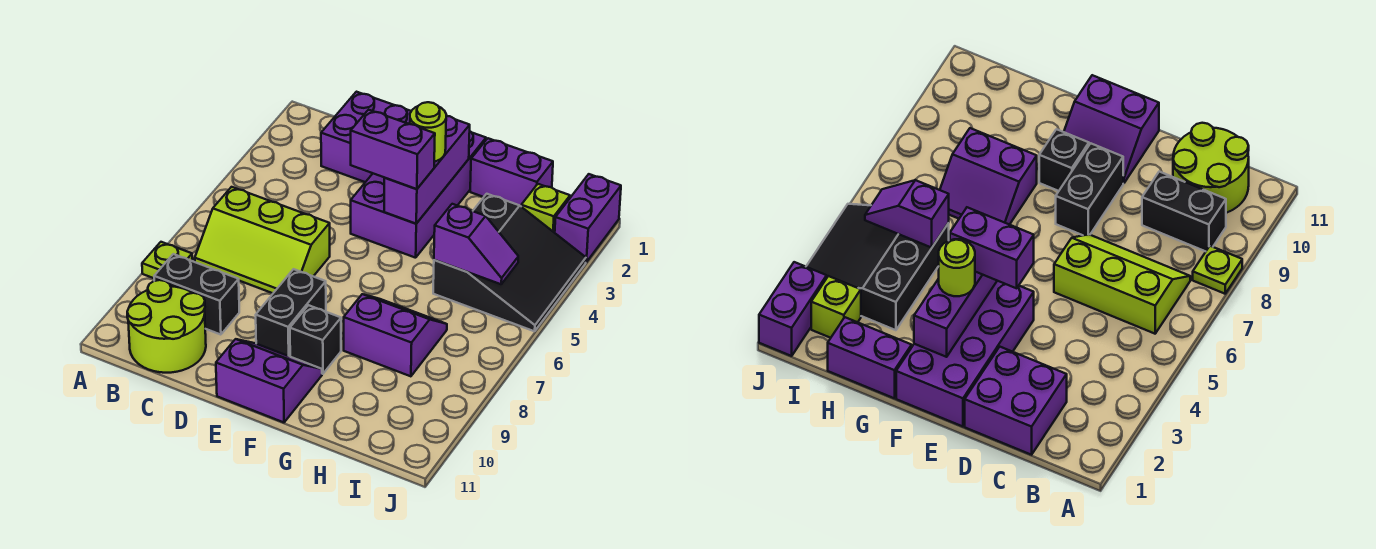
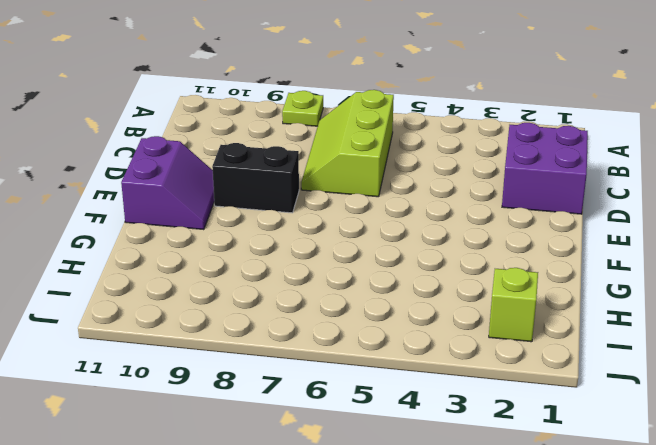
none -> black 1x2 brick [154,254,239,335]
none -> lime 2x2 round brick [127,280,206,373]
none -> purple 2x4 brick [351,132,486,258]

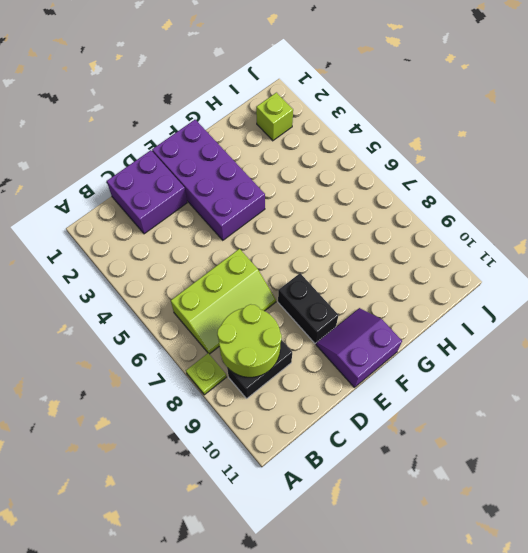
lime 2x2 round brick [217,304,282,377] -> lime 2x2 round brick moved to [127,280,206,373]
none -> black 1x1 brick [290,305,341,374]
none -> purple 1x2 brick [470,138,553,206]
none -> purple 2x2 slope [344,294,447,376]

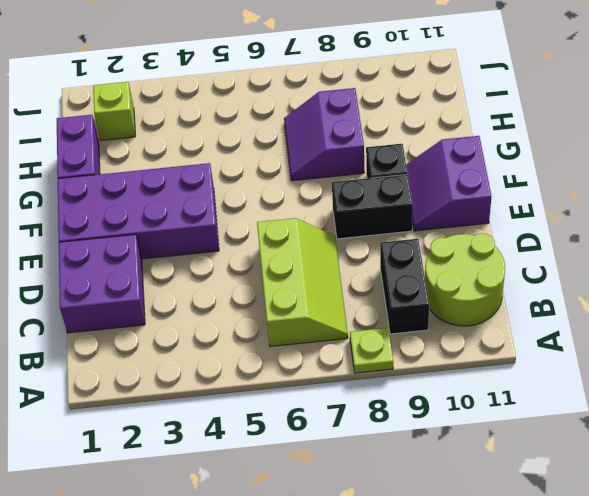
none -> black 3x3 slope [433,194,586,331]
none -> purple 1x2 brick [555,174,621,262]
none -> purple 1x3 brick [384,116,470,224]

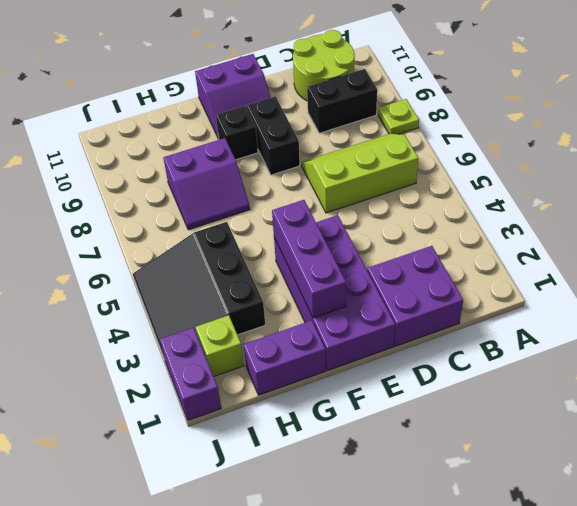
none -> purple 1x2 slope [434,204,518,284]
none -> purple 1x2 brick [351,110,435,189]
none -> lime 1x1 round brick [410,102,446,162]

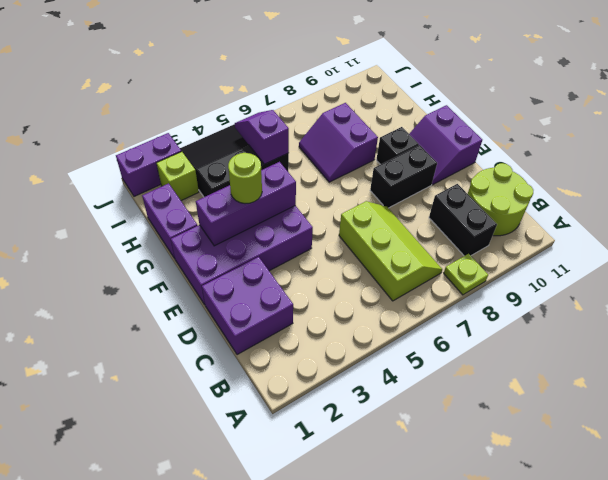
none -> purple 1x2 brick [351,110,435,189]

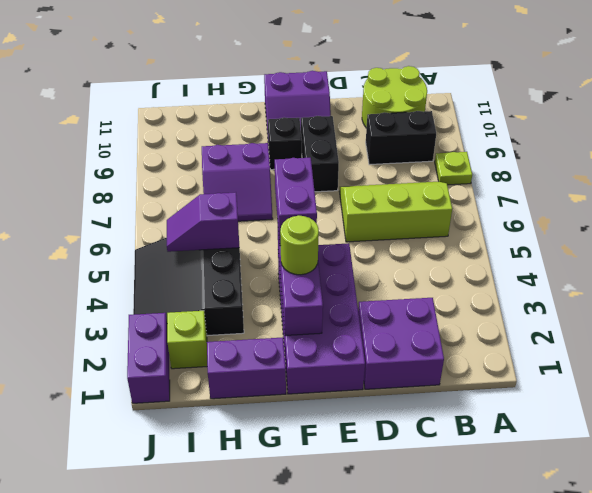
purple 1x2 brick [275,158,317,246] -> purple 1x2 brick turned to [351,110,435,189]

